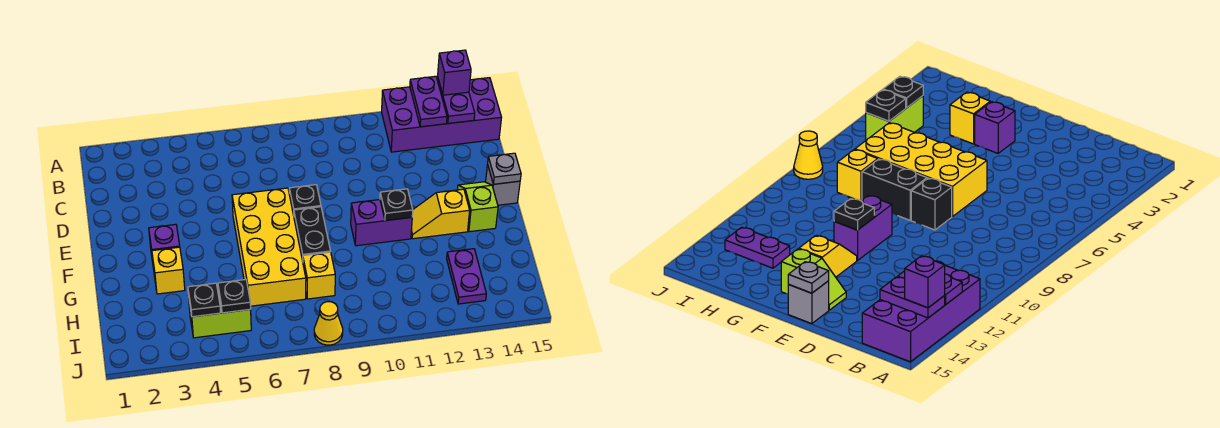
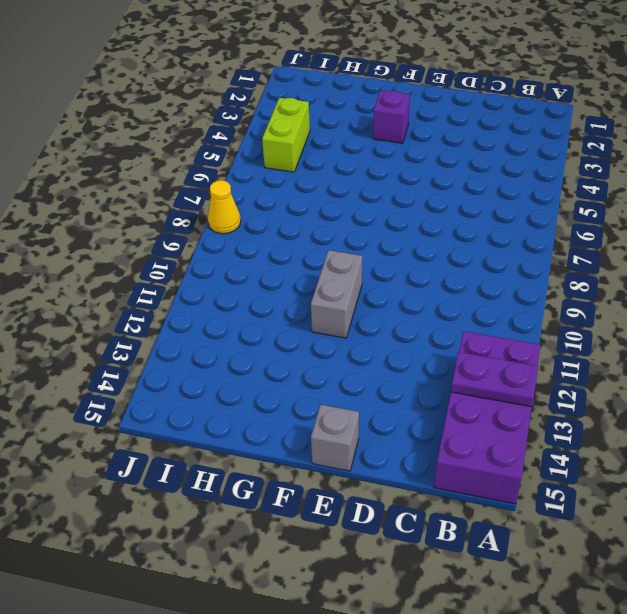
grey 1x2 brick [311,250,362,338] -> purple 1x2 brick [351,200,412,246]
none -> yellow 2x4 brick [232,188,306,306]
none -> black 1x1 brick [289,185,321,215]
none -> lime 1x2 slope [458,182,498,232]

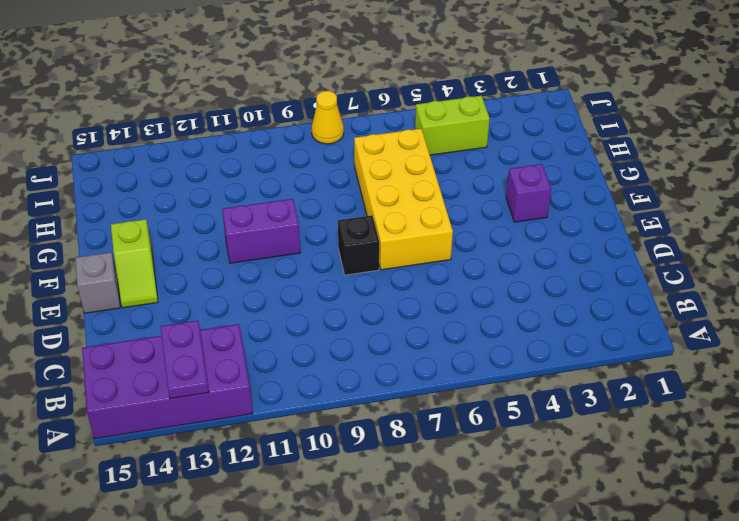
none -> black 1x2 brick [294,207,330,261]
none -> yellow 1x2 slope [411,189,470,239]
none -> yellow 1x1 brick [152,247,185,294]

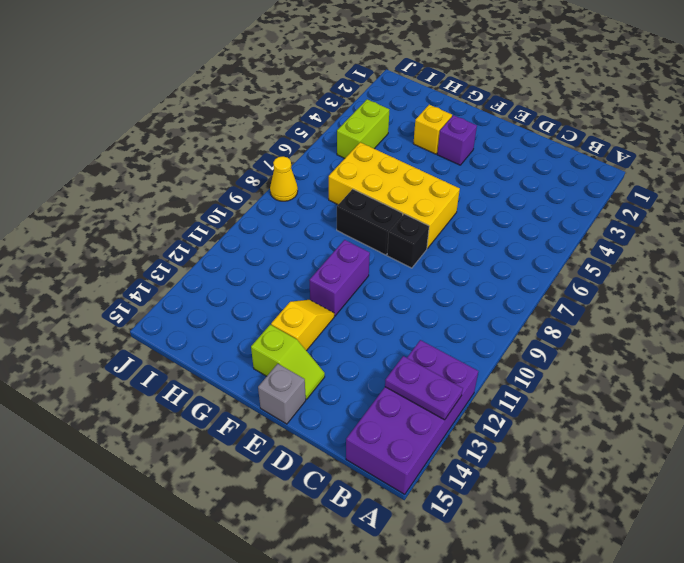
none -> yellow 1x1 brick [303,252,335,299]
none -> purple 1x2 plate [447,249,486,304]
none -> purple 1x2 plate [437,77,475,123]

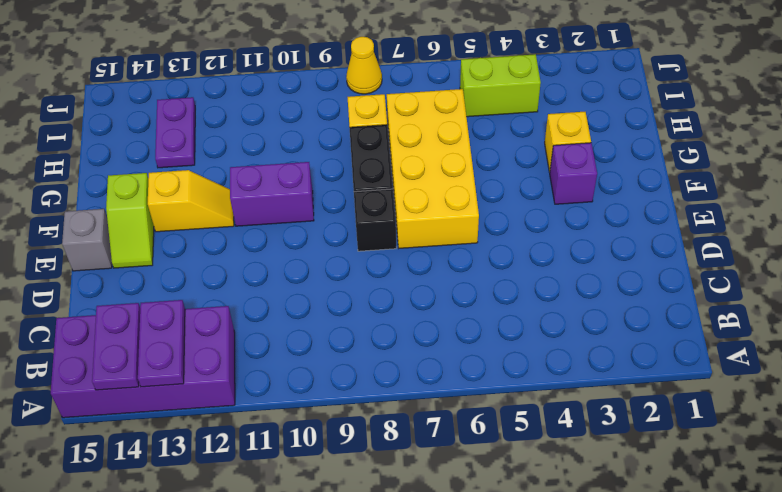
none -> grey 1x1 plate [488,153,521,184]
none -> black 1x1 plate [380,189,413,221]
none -> black 1x1 plate [188,283,221,317]

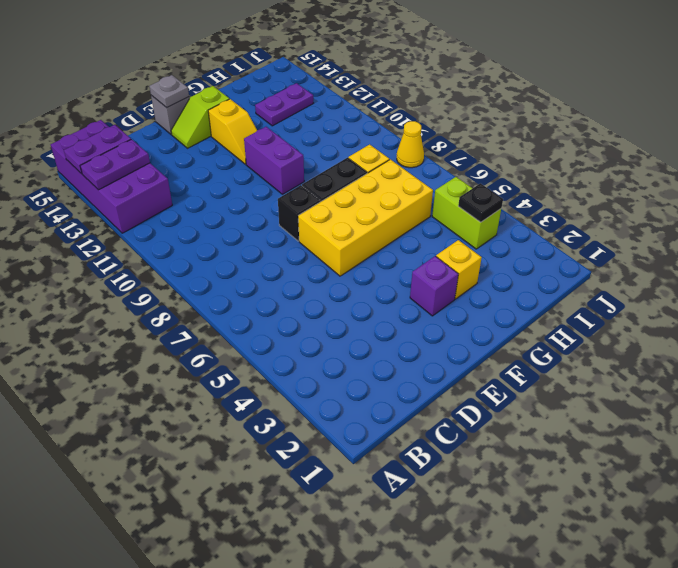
none -> black 1x1 plate [380,189,413,221]
none -> black 1x1 plate [218,280,251,313]
none -> purple 1x1 brick [438,50,471,95]

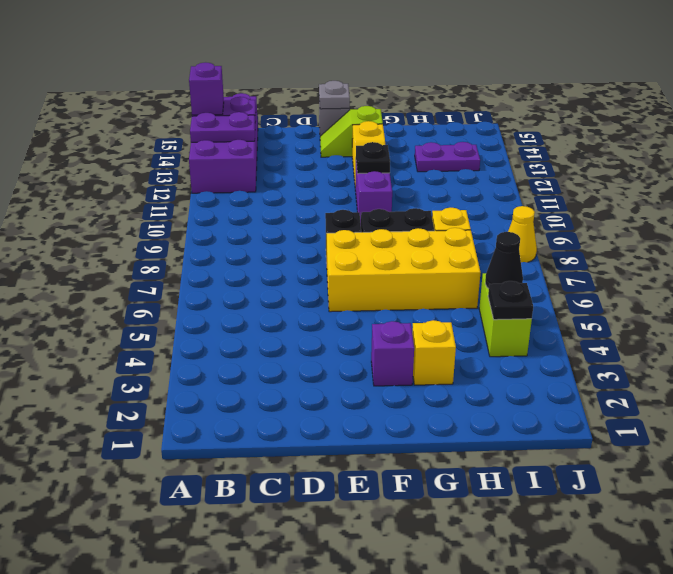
black 1x1 cone [485,232,523,289] -> black 1x1 plate [218,280,251,313]

